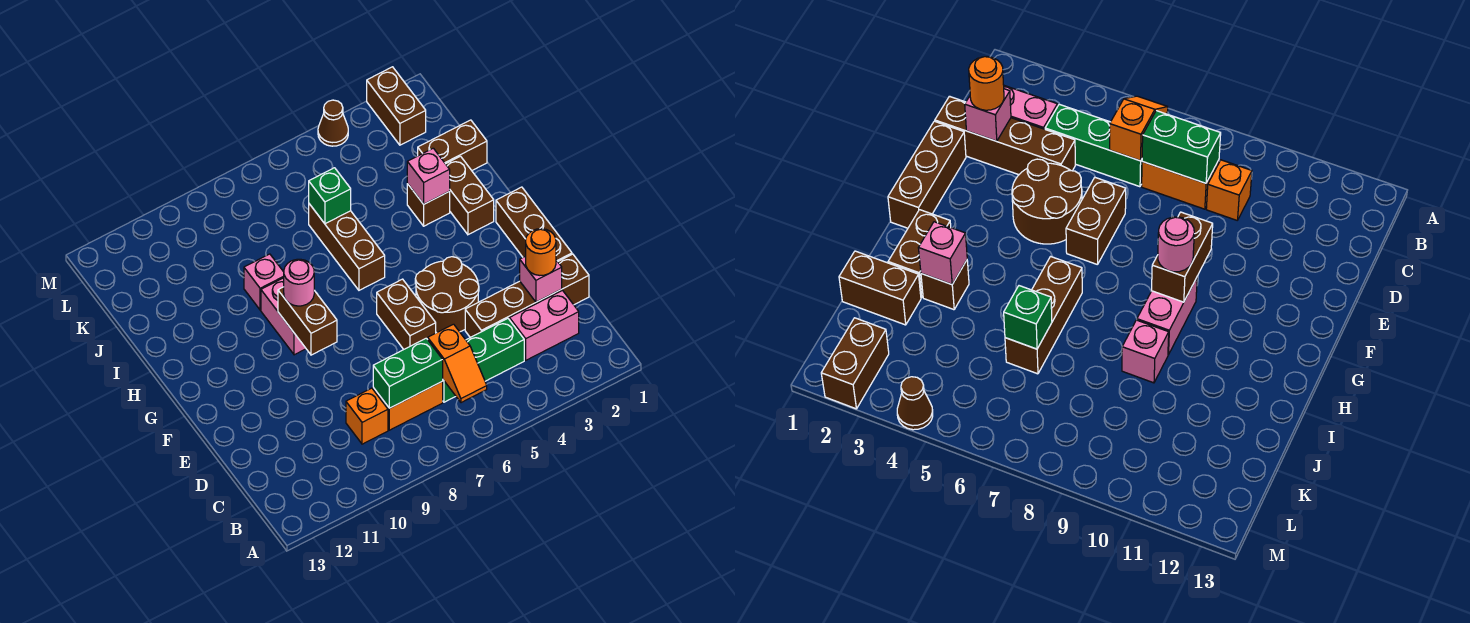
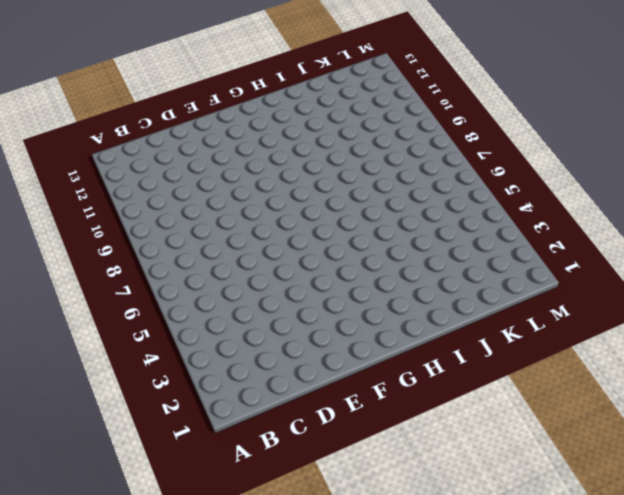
none -> pink 1x2 brick [509,291,579,360]
none -> green 1x3 brick [443,319,524,402]
none -> orange 1x2 brick [373,381,443,430]

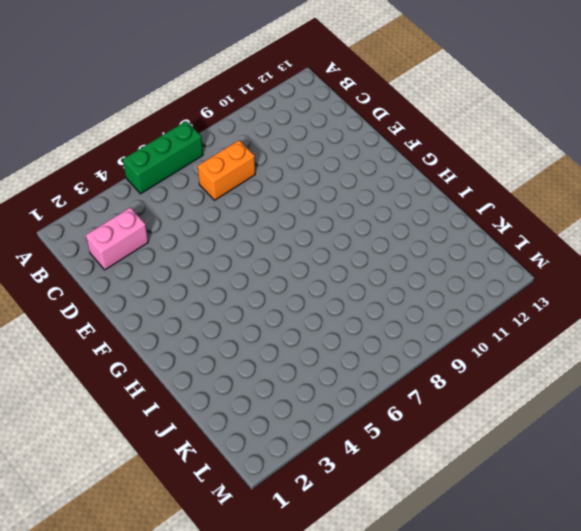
green 1x3 brick [123,121,203,194] -> green 1x3 brick moved to [443,319,524,402]
none -> orange 1x1 brick [346,388,388,444]
none -> brown 1x4 brick [465,254,589,338]
none -> brown 1x3 brick [496,187,572,262]

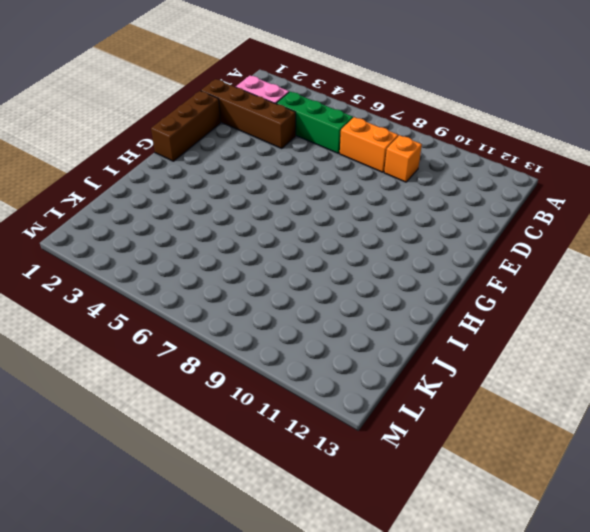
none -> brown 2x2 round brick [415,257,479,333]
none -> brown 1x2 brick [377,279,436,349]
none -> pink 1x2 brick [261,278,306,355]

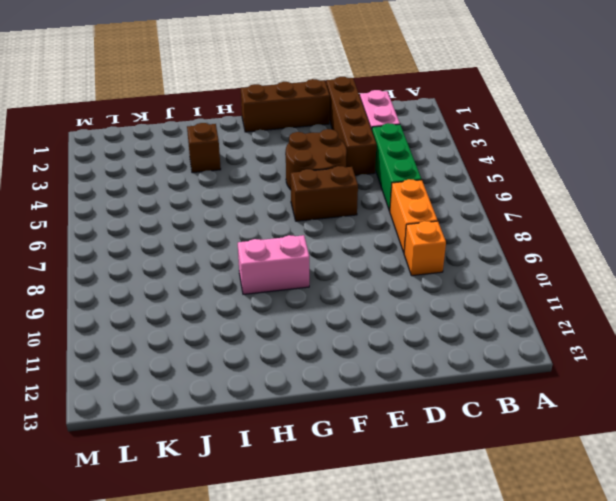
none -> brown 1x2 brick [446,156,494,235]
none -> brown 1x3 brick [309,204,385,290]
none -> pink 1x1 brick [244,254,284,310]

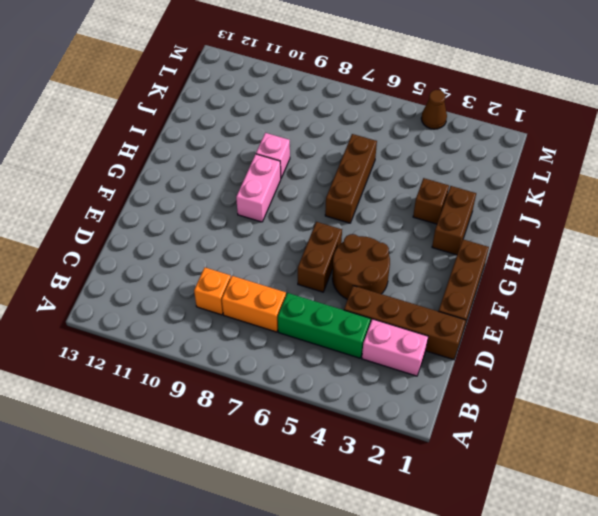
none -> brown 1x2 brick [418,120,487,170]
none -> brown 1x2 brick [367,67,426,145]
none -> orange 1x2 slope [428,324,487,403]

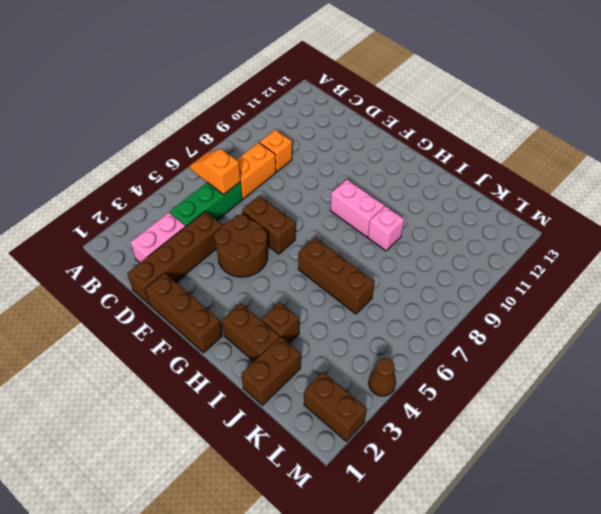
none -> green 1x2 brick [373,338,443,408]
none -> pink 1x1 brick [520,256,562,302]
none -> brown 1x2 brick [278,287,337,355]

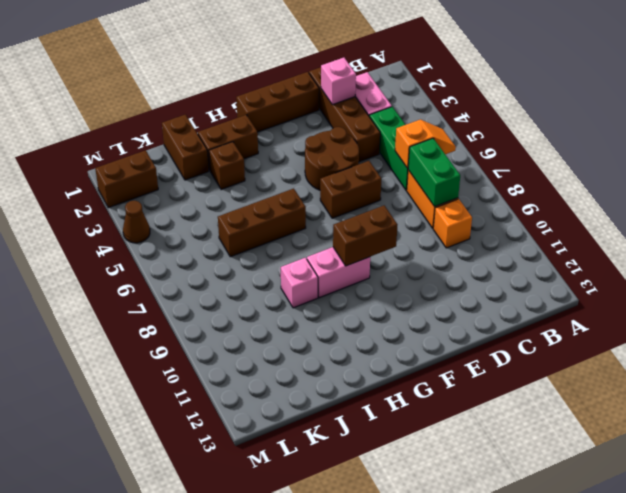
none -> pink 1x1 brick [407,148,450,204]
none -> green 1x1 brick [309,168,351,224]
none -> orange 1x1 round brick [526,229,556,275]

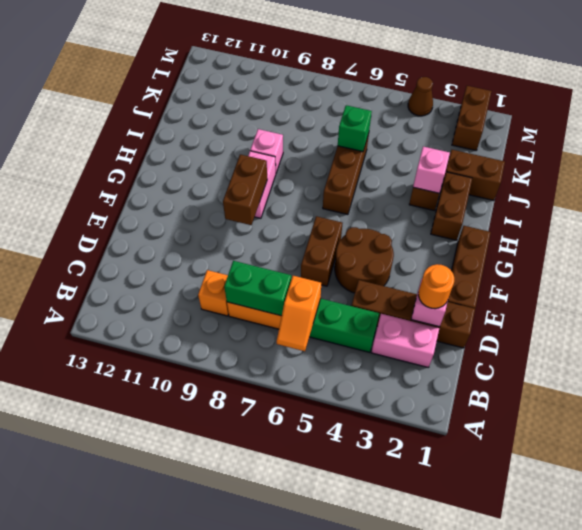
none -> pink 1x1 round brick [284,259,314,306]

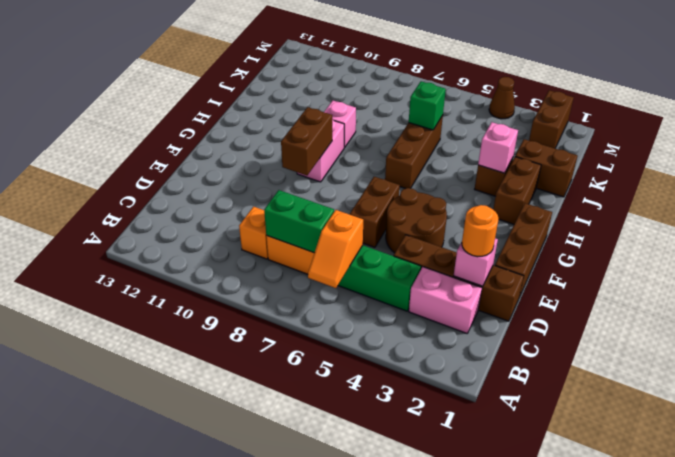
none -> pink 1x1 round brick [284,259,314,306]

